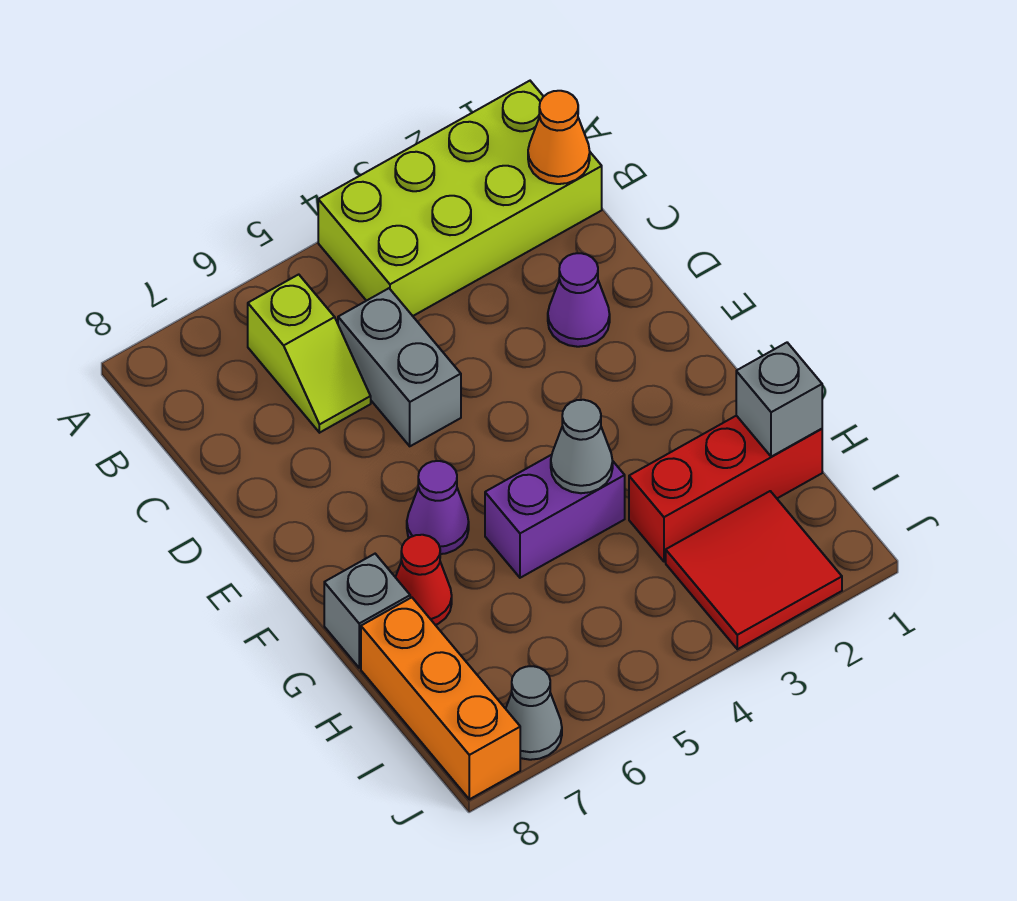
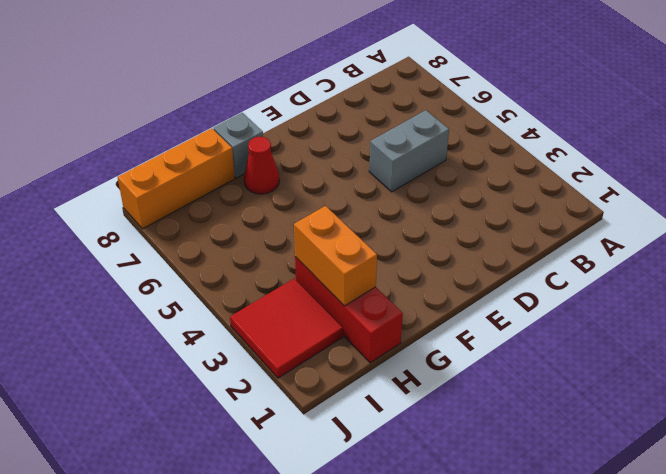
orange 1x2 brick [294,206,377,306] -> none
none -> lime 2x4 brick [318,81,602,316]
none -> lime 1x2 slope [248,274,371,433]
none -> purple 1x1 cone [548,253,610,347]

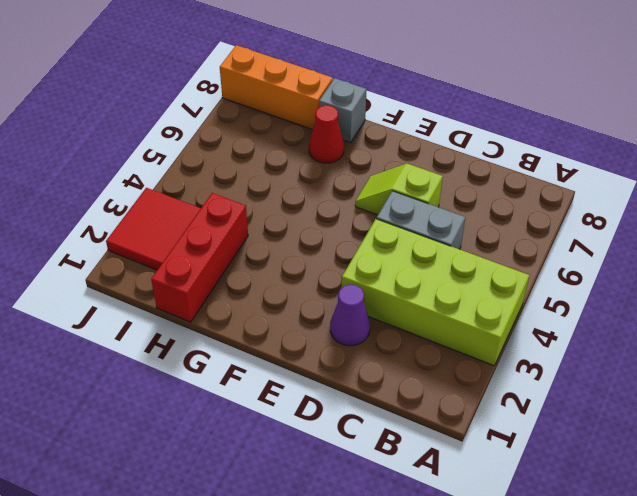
lime 2x4 brick [342,219,529,366] -> lime 2x4 brick turned to [318,81,602,316]
lime 1x2 slope [355,164,443,215] -> lime 1x2 slope moved to [248,274,371,433]
none -> purple 1x1 cone [407,461,469,554]
none -> purple 1x2 brick [485,455,625,578]
none -> grey 1x1 cone [506,666,562,760]

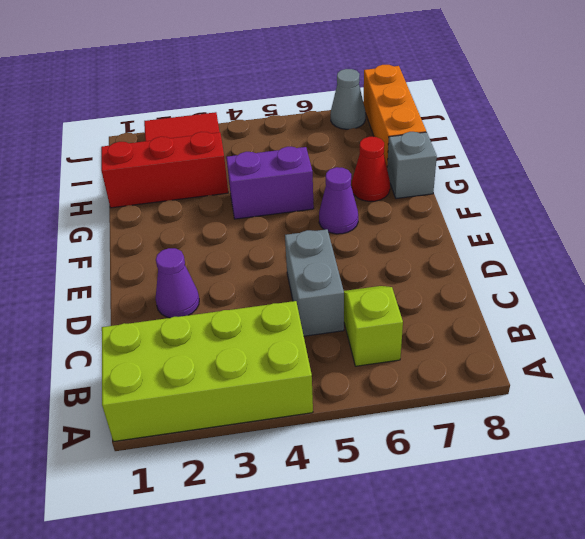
none -> orange 1x1 cone [528,91,590,184]
none -> grey 1x1 cone [551,400,613,493]
none -> grey 1x1 brick [736,343,822,457]

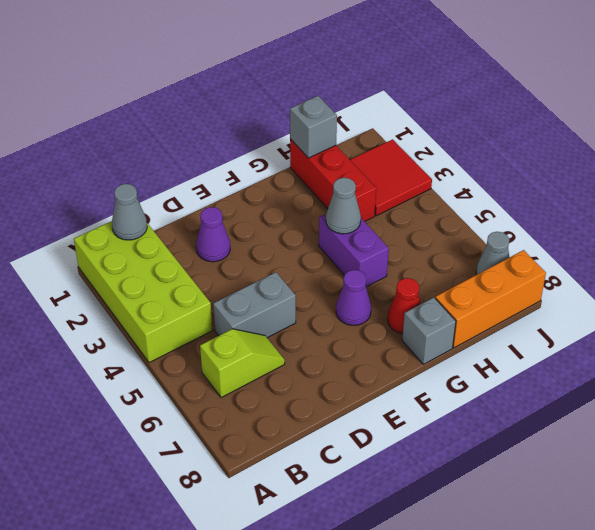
grey 1x1 cone [112,184,147,240] -> orange 1x1 cone [528,91,590,184]

